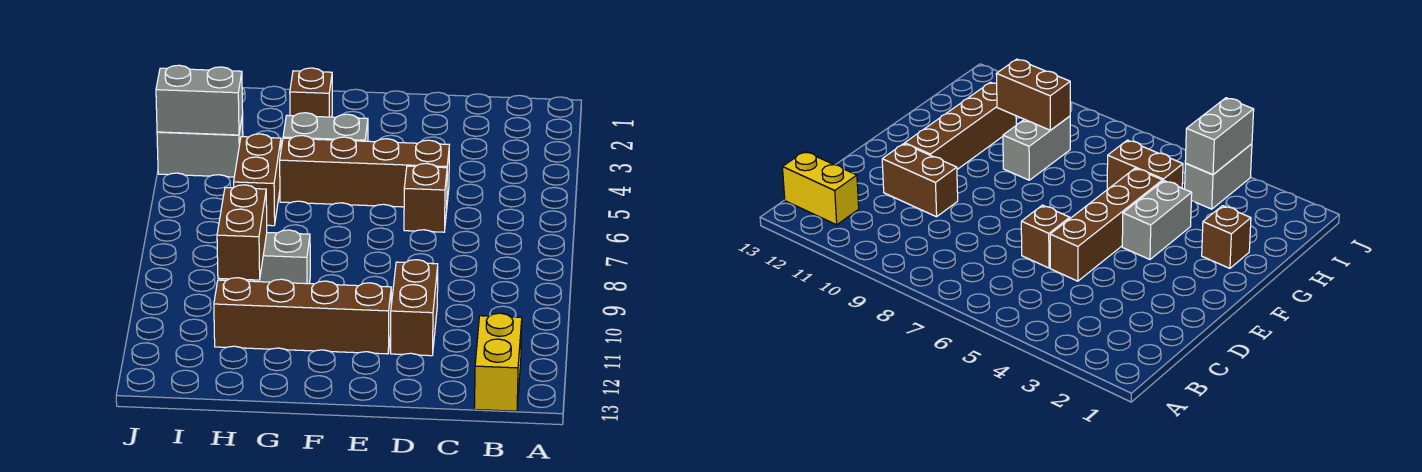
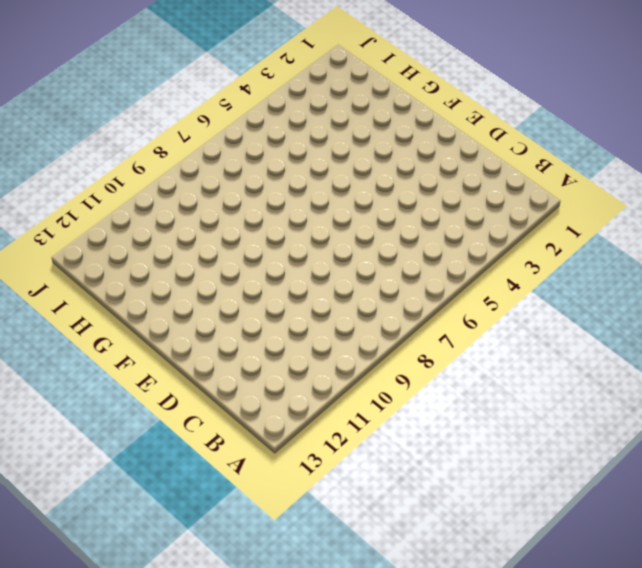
none -> yellow 1x2 brick [474,313,522,411]
none -> brown 1x4 brick [280,136,449,207]
none -> brown 1x1 brick [404,163,447,232]

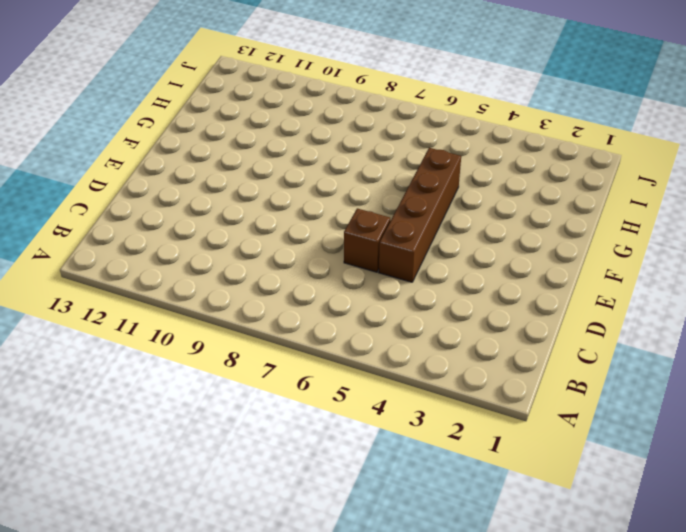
none -> yellow 1x2 brick [474,313,522,411]
none -> brown 1x2 brick [391,260,438,356]
none -> brown 1x4 brick [214,278,391,354]

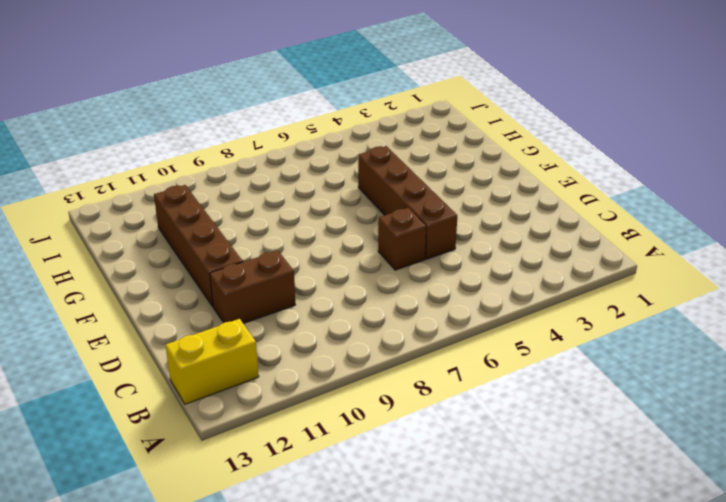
none -> grey 1x2 brick [283,113,368,141]
none -> brown 1x1 brick [290,68,332,117]
none -> grey 1x2 brick [222,230,310,284]

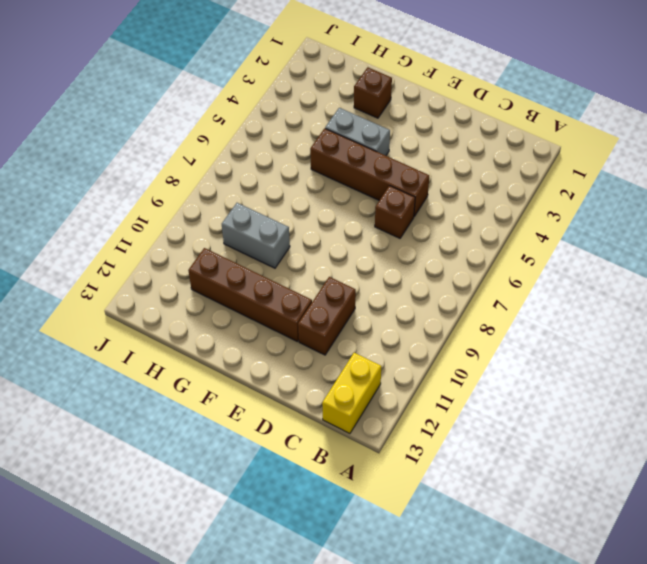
none -> brown 1x2 brick [234,134,281,226]
none -> grey 1x2 brick [157,114,243,177]
none -> brown 1x2 brick [217,185,267,280]

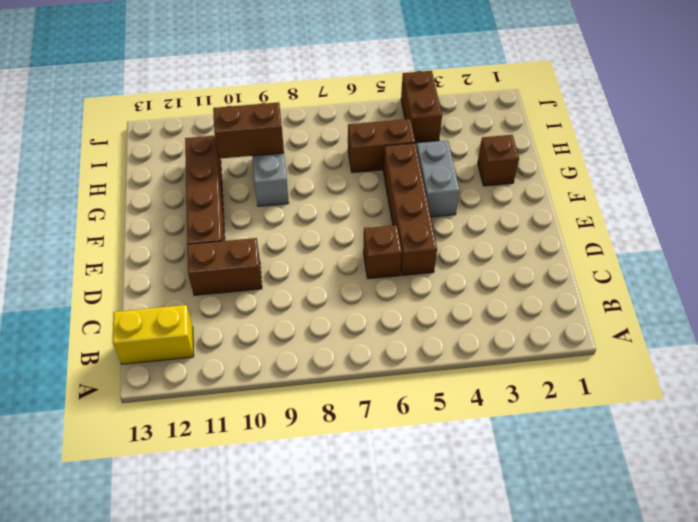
brown 1x2 brick [401,71,442,143] -> grey 1x2 brick [157,114,243,177]
none -> grey 1x2 brick [156,65,243,135]

